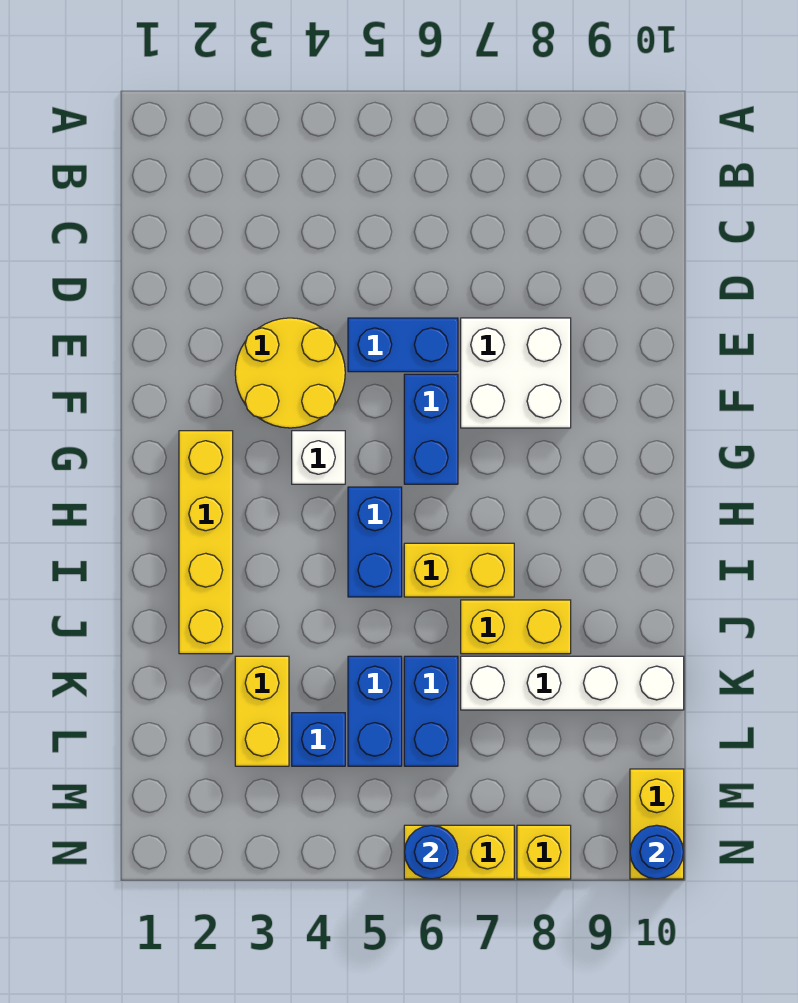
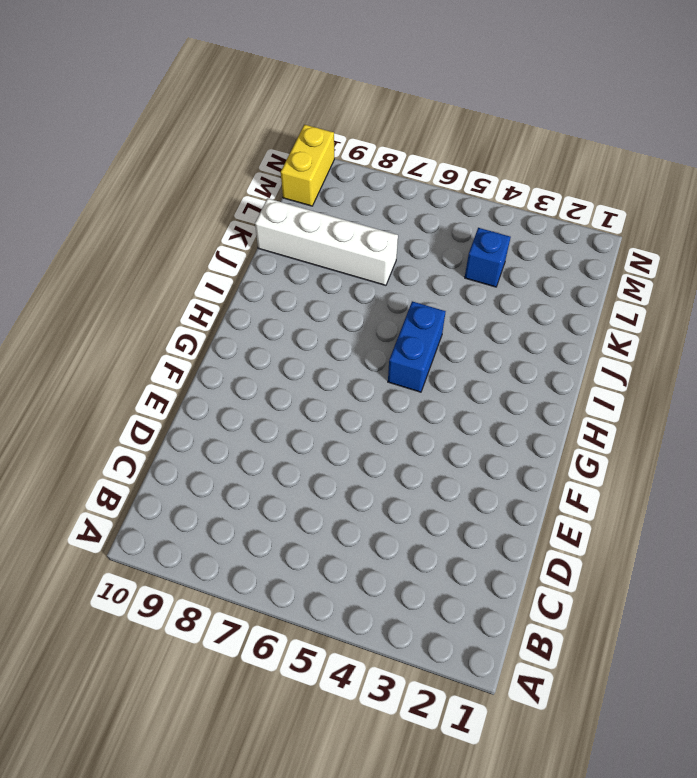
none -> yellow 2x2 round brick [235,318,345,428]
none -> blue 1x2 brick [348,318,458,372]
none -> white 2x2 brick [461,318,571,428]

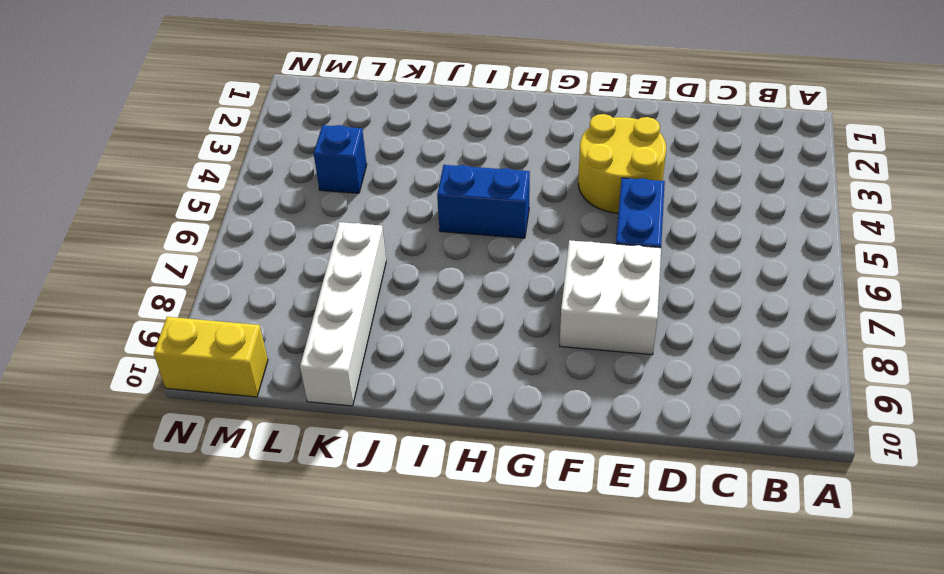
none -> blue 1x2 brick [404,374,458,484]
none -> yellow 1x4 brick [179,431,233,654]
none -> white 1x1 brick [292,431,345,484]

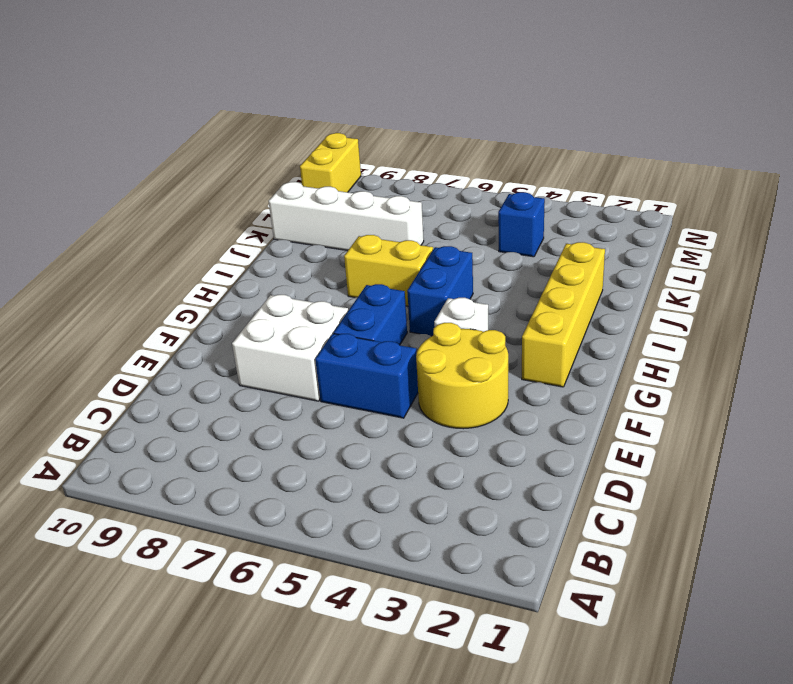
none -> yellow 1x2 brick [461,600,571,654]
none -> yellow 1x2 brick [235,656,289,766]
none -> blue 1x2 brick [348,656,402,766]

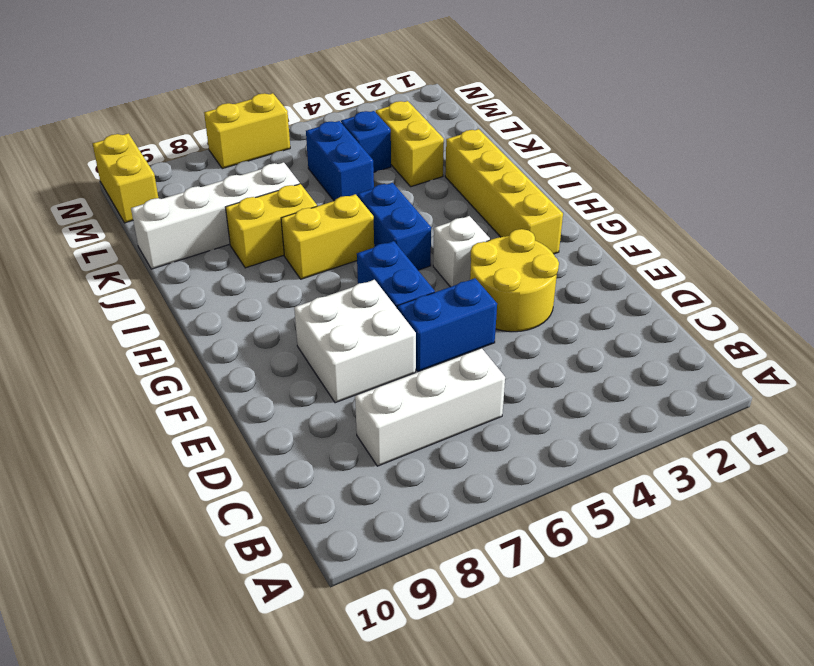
white 1x3 brick [355,348,505,466] -> none
none -> blue 1x2 brick [404,656,458,766]
none -> yellow 1x1 brick [517,825,571,879]
none -> blue 1x1 round brick [404,825,458,879]

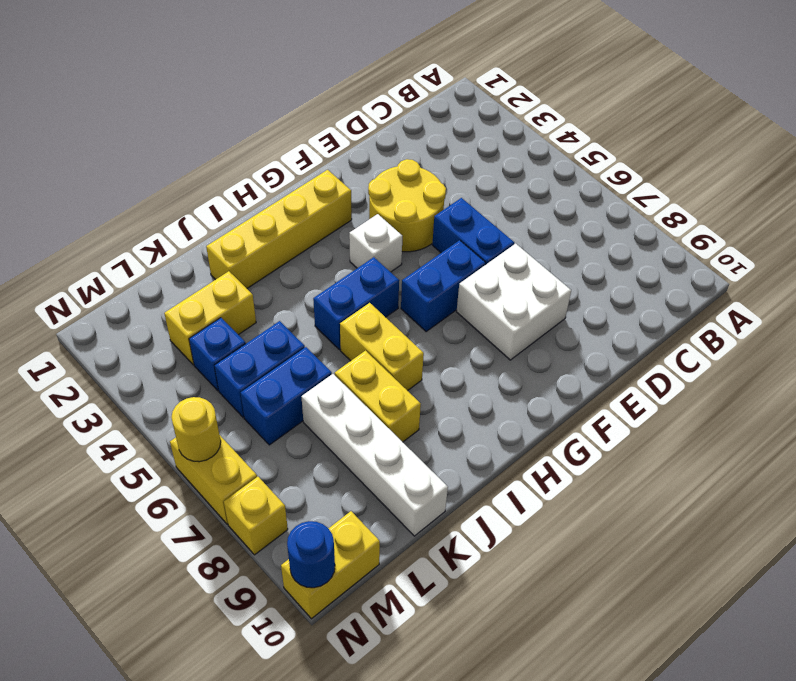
yellow 1x1 round brick [171,397,221,462] -> blue 1x1 round brick [404,825,458,879]

